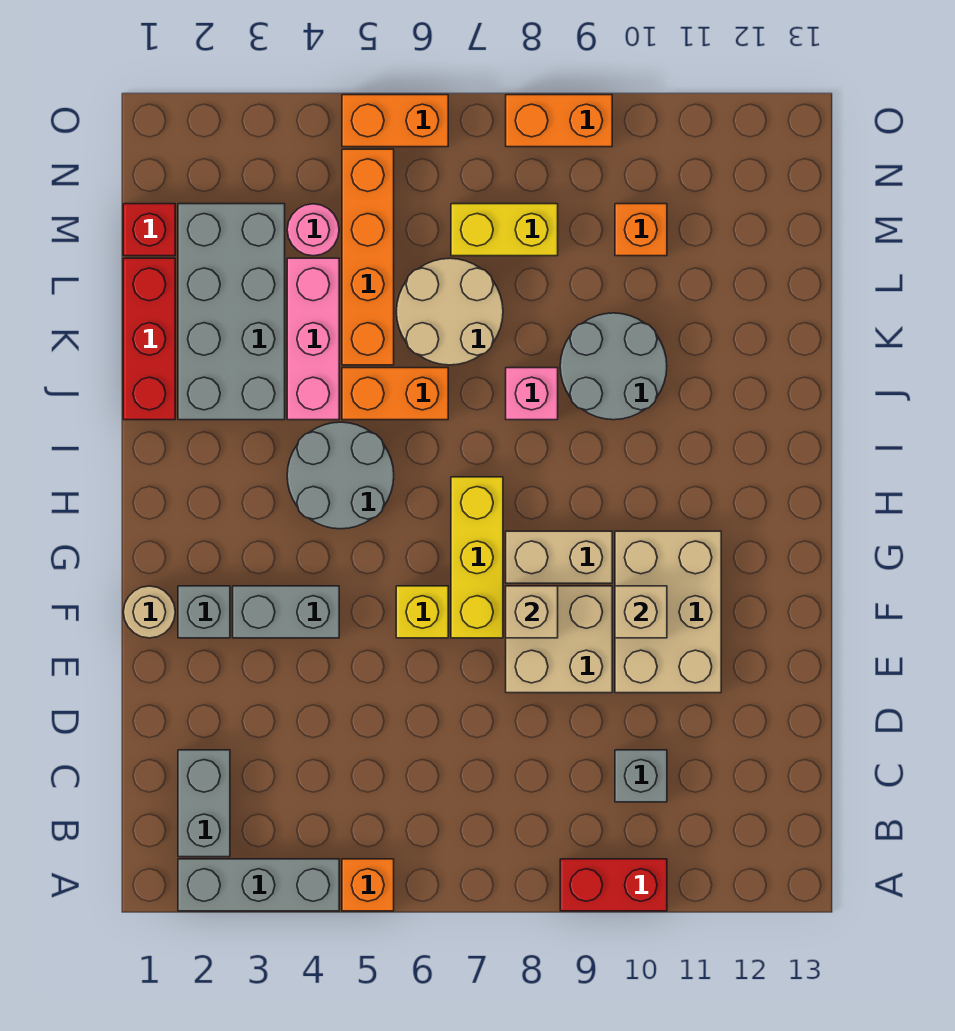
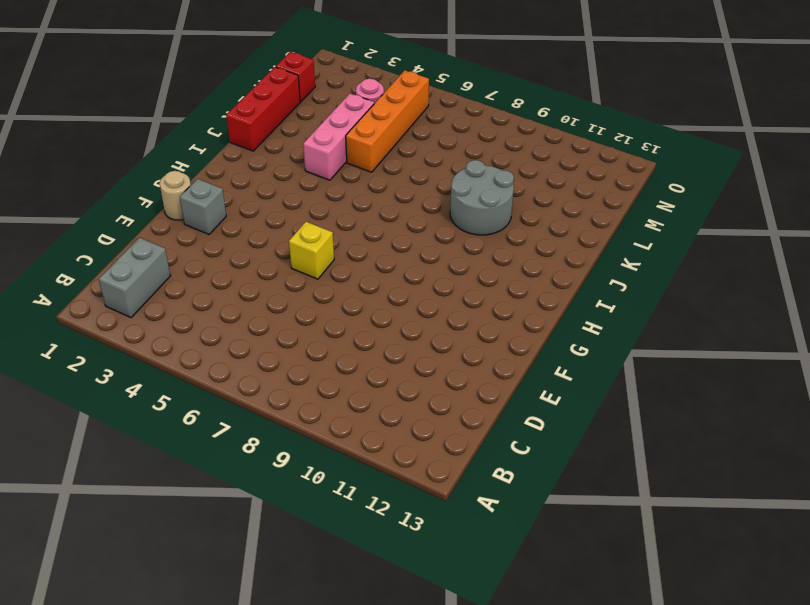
none -> grey 1x3 brick [178,859,339,911]
none -> orange 1x1 brick [342,859,394,911]
none -> red 1x2 brick [560,859,667,911]
none -> grey 1x1 brick [615,750,667,802]

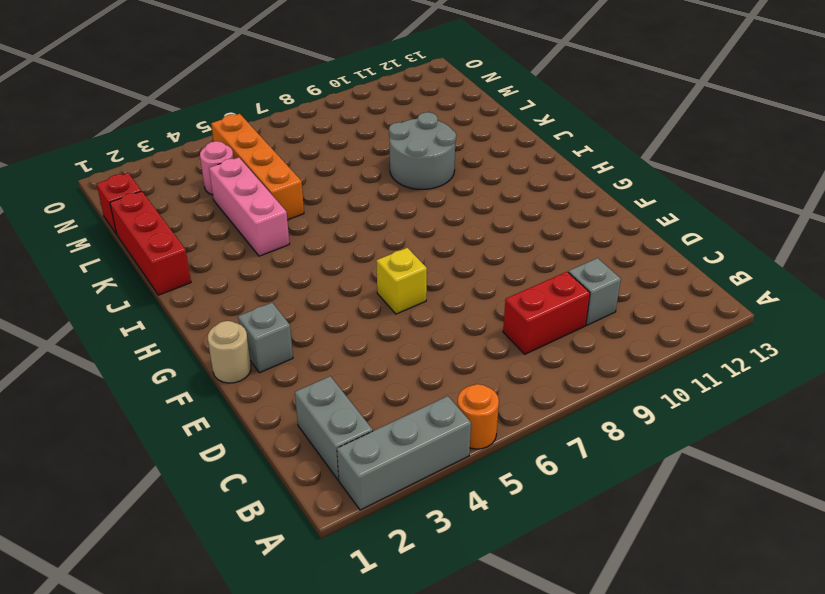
orange 1x1 round brick [457,384,499,449] -> orange 1x1 brick [342,859,394,911]
red 1x2 brick [503,272,590,354] -> red 1x2 brick moved to [560,859,667,911]
none -> tan 2x2 brick [506,586,612,693]
none -> tan 2x3 brick [615,531,721,693]
none -> grey 1x2 brick [233,586,339,638]
none -> yellow 1x3 brick [451,477,503,638]

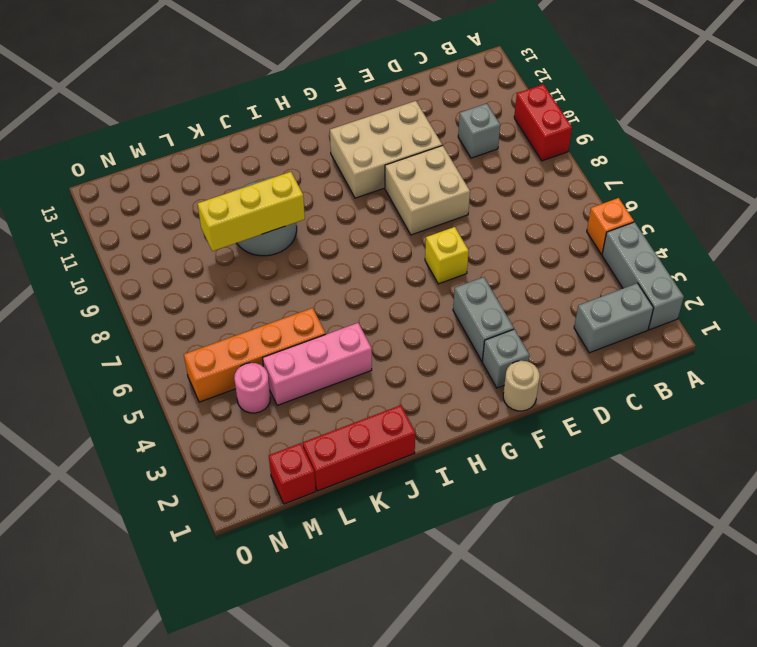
yellow 1x3 brick [198,172,305,251] -> yellow 1x3 brick moved to [451,477,503,638]
none -> tan 1x2 brick [506,531,612,583]
none -> grey 2x2 round brick [287,422,394,529]
none -> grey 2x4 brick [178,204,285,420]
none -> orange 1x2 brick [342,368,448,420]

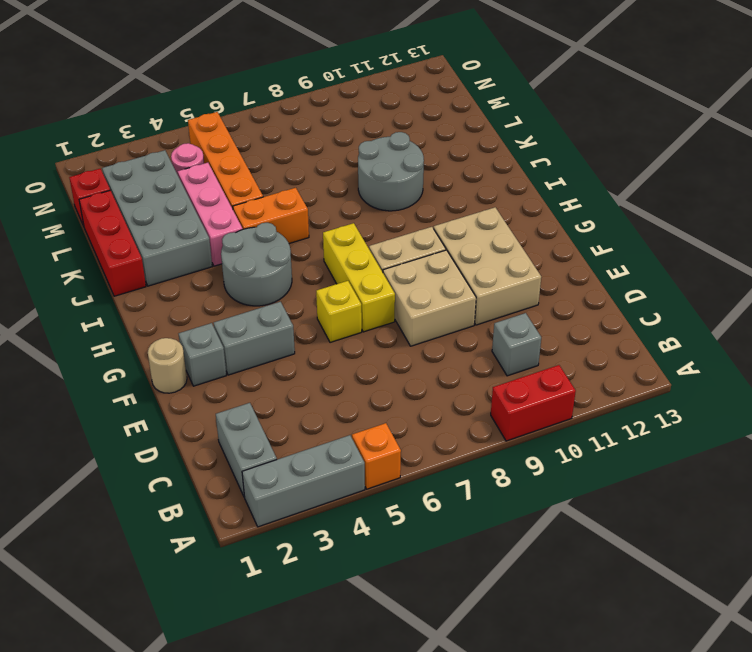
none -> pink 1x1 brick [506,368,558,420]
none -> tan 2x2 round brick [396,258,503,365]
none -> yellow 1x2 brick [451,204,558,256]
none -> orange 1x1 brick [615,204,667,256]

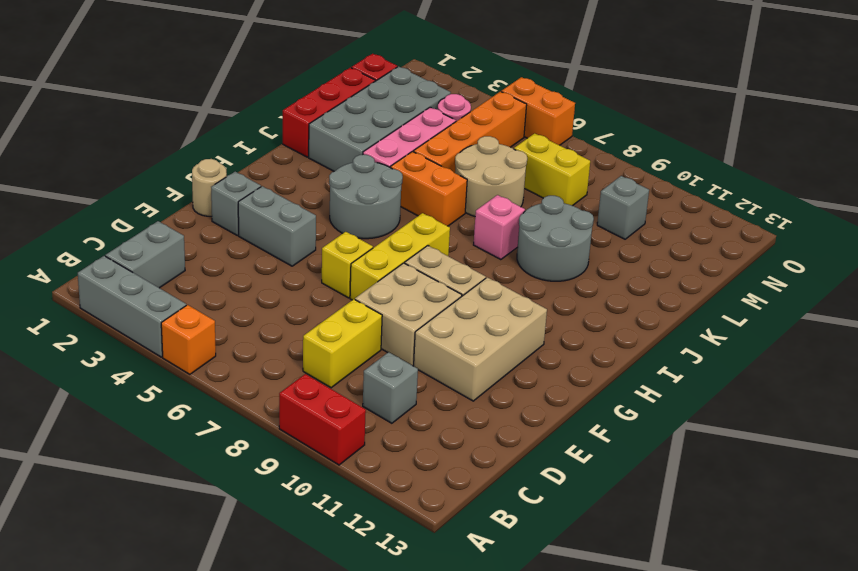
yellow 1x2 brick [303,299,382,388] -> none
grey 1x1 brick [597,176,649,239] -> orange 1x1 brick [615,204,667,256]
none -> orange 1x2 brick [506,95,612,147]
none -> tan 1x1 brick [506,586,558,638]
none -> tan 1x1 brick [615,586,667,638]

